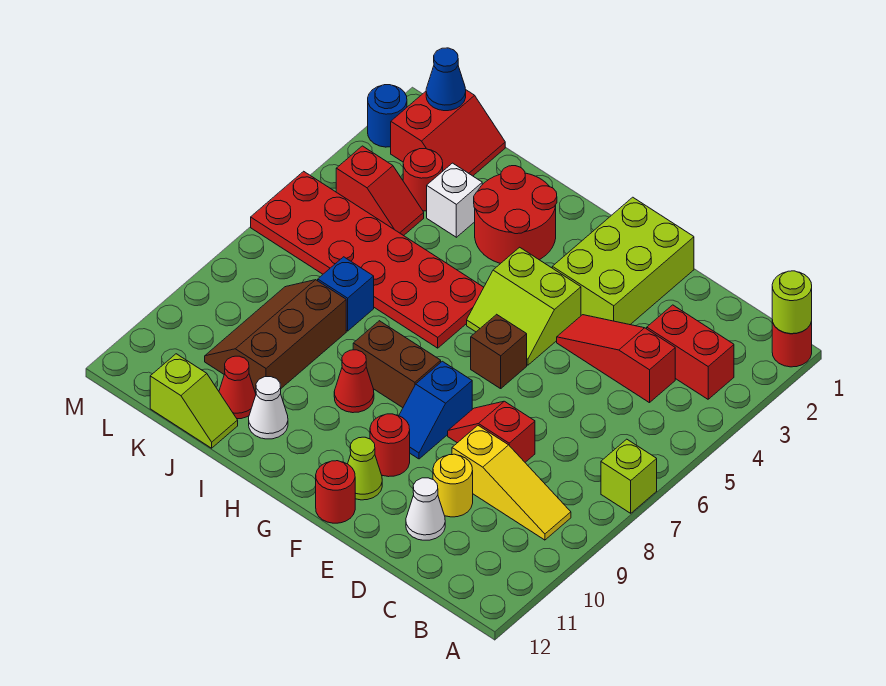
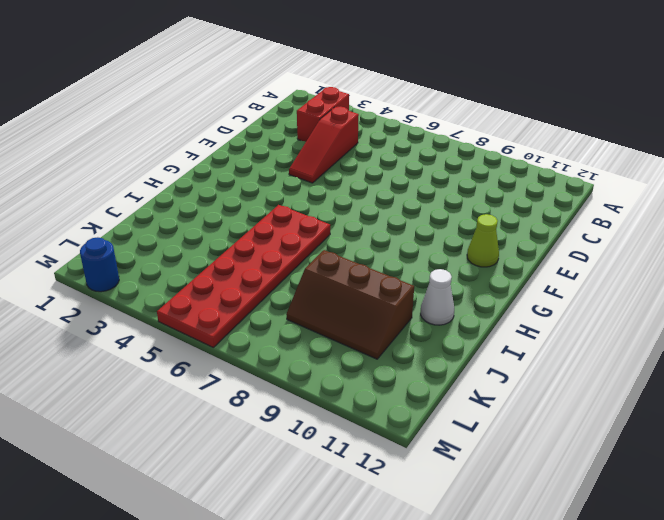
none -> red 1x1 round brick [772,320,812,367]
none -> lime 1x1 brick [601,439,657,513]
none -> yellow 1x3 slope [452,426,571,540]
none -> red 1x2 slope [448,401,535,462]

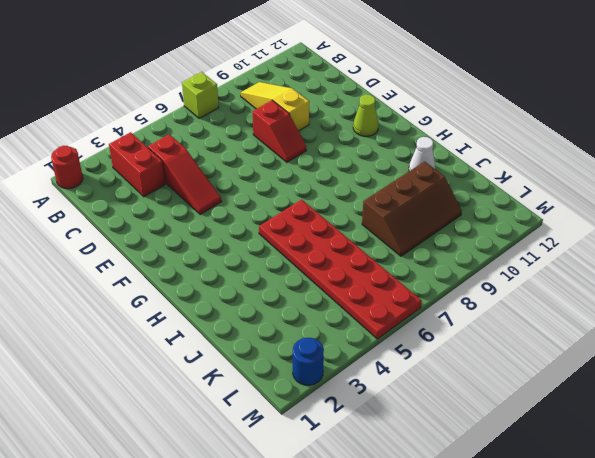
none -> yellow 1x1 round brick [433,454,473,517]
none -> white 1x1 cone [406,478,445,540]
none -> lime 2x3 brick [552,197,694,325]
none -> lime 2x2 slope [467,247,581,365]

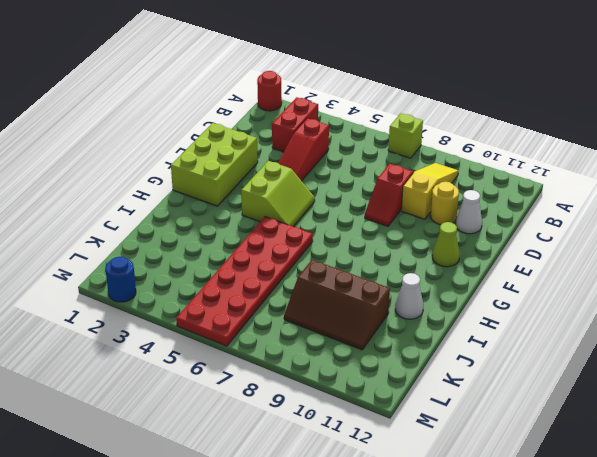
lime 2x3 brick [171,123,258,206] -> lime 2x3 brick turned to [552,197,694,325]
none -> brown 1x1 brick [471,314,527,389]
none -> blue 1x2 slope [399,361,472,459]
none -> red 1x1 round brick [370,414,410,477]
none -> red 1x1 round brick [316,461,355,523]

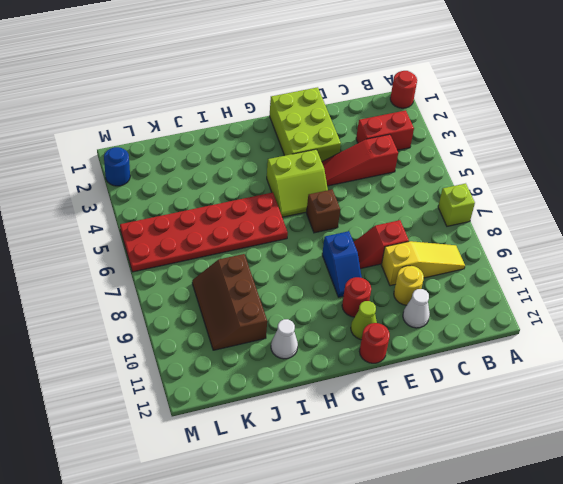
none -> brown 1x2 brick [353,321,441,408]
none -> red 2x2 round brick [474,166,557,264]
none -> red 1x1 cone [334,350,374,413]
none -> white 1x1 brick [427,163,482,237]

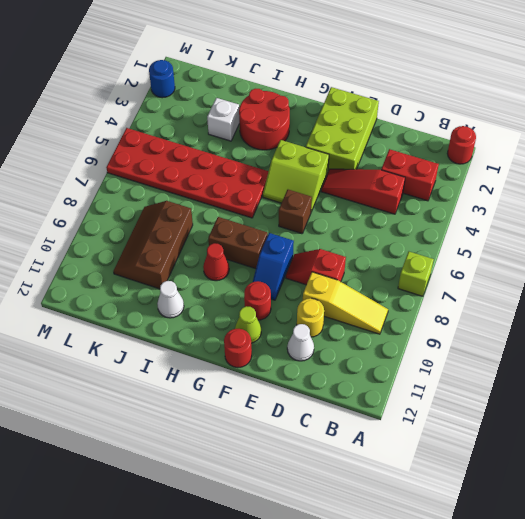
none -> blue 1x1 brick [318,257,374,331]
none -> red 1x1 cone [219,356,256,419]
none -> lime 1x2 slope [150,354,238,448]
none -> red 2x2 slope [391,90,505,176]

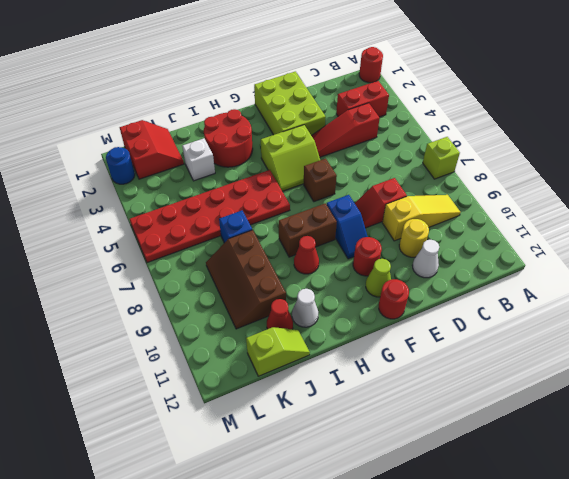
none -> red 1x1 round brick [403,149,443,211]
none -> red 1x2 slope [336,146,424,236]
none -> lime 1x1 round brick [772,271,812,334]
none -> blue 1x1 cone [426,48,466,111]

